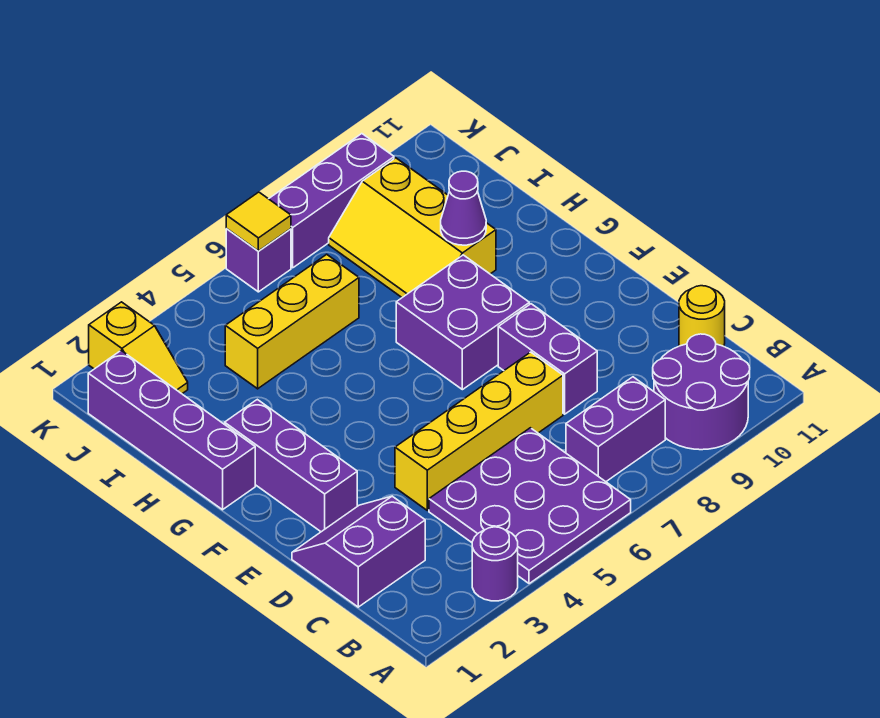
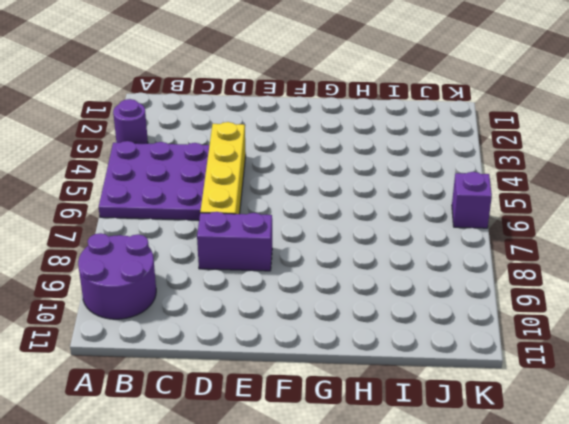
none -> purple 1x2 brick [566,377,665,482]
none -> purple 2x2 slope [292,496,425,607]
none -> yellow 1x1 round brick [679,286,725,346]

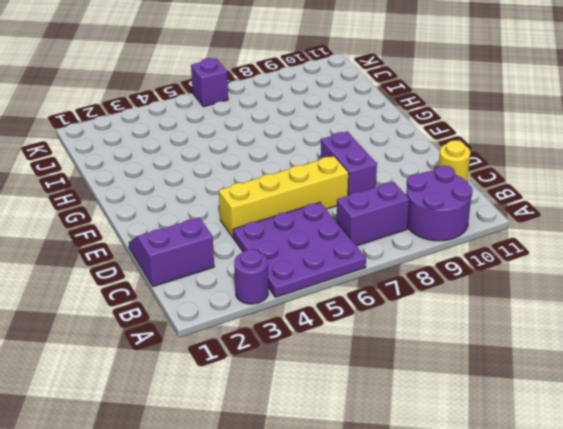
none -> purple 1x3 brick [225,399,357,532]
none -> purple 2x2 brick [396,255,529,390]
none -> purple 1x4 brick [88,351,255,510]

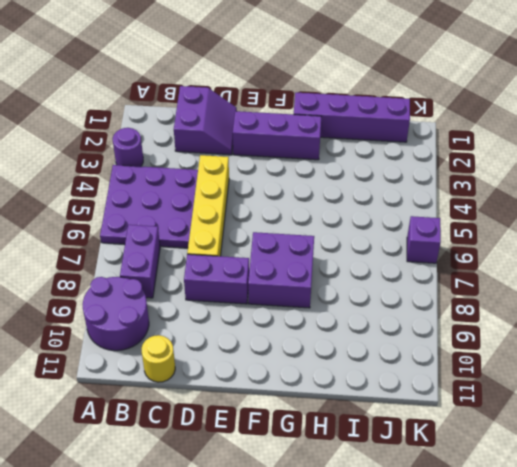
none -> yellow 2x3 slope [329,158,496,297]
none -> yellow 1x3 brick [225,254,359,389]
none -> yellow 1x2 slope [89,302,188,394]

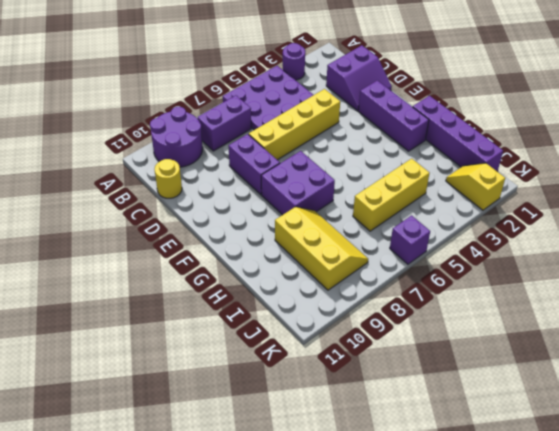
none -> purple 1x3 brick [269,134,394,268]
none -> purple 1x1 cone [441,171,486,245]
none -> yellow 1x1 tile [226,192,291,251]

